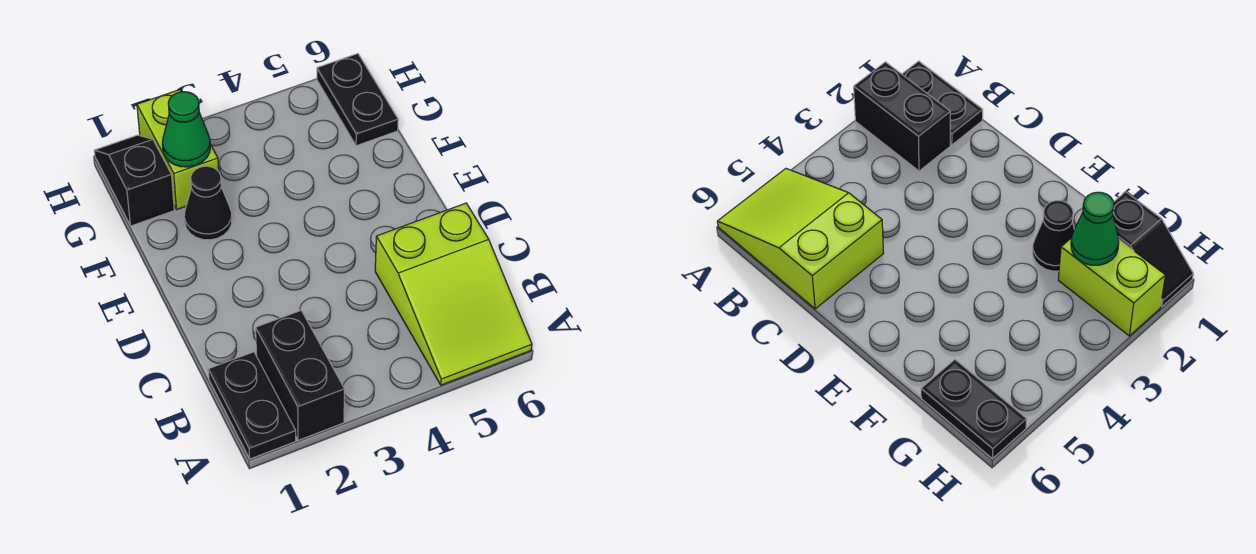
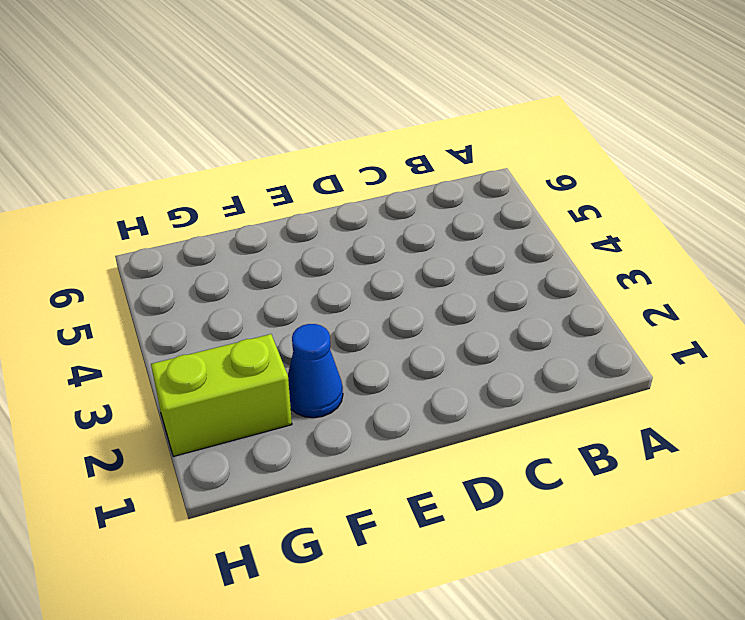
blue 1x1 cone [288,324,343,418] -> black 1x1 cone [184,166,232,240]
none -> black 1x2 plate [208,352,296,459]
none -> black 1x2 brick [256,311,345,440]

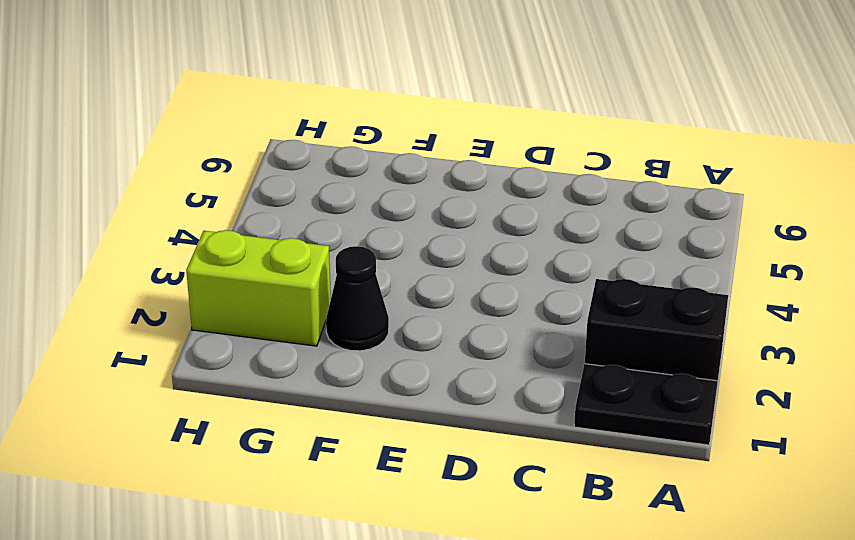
none -> lime 2x3 slope [375,203,532,385]
none -> black 1x2 slope [94,135,174,226]

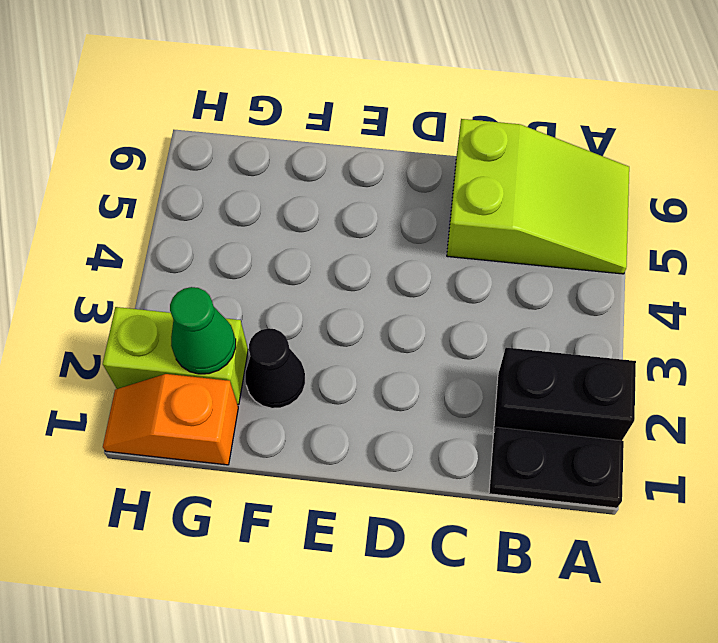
orange 1x2 slope [103,374,238,465] -> black 1x2 slope [94,135,174,226]
none -> black 1x2 plate [317,54,398,146]

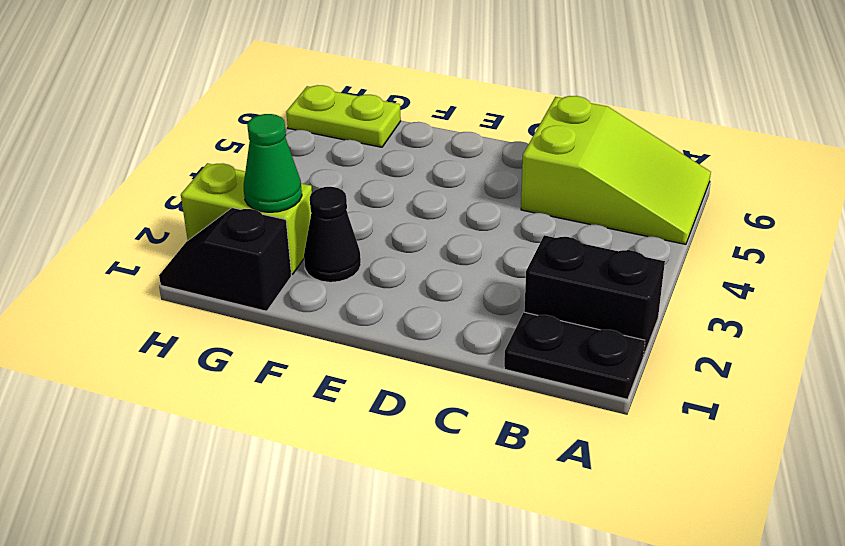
lime 1x2 plate [286,85,401,147] -> black 1x2 plate [317,54,398,146]

